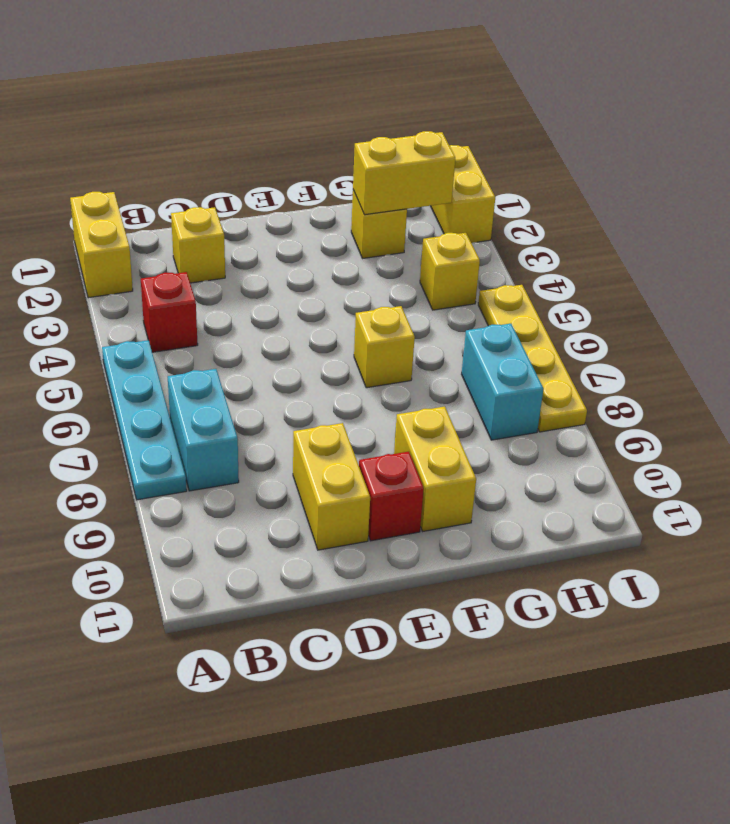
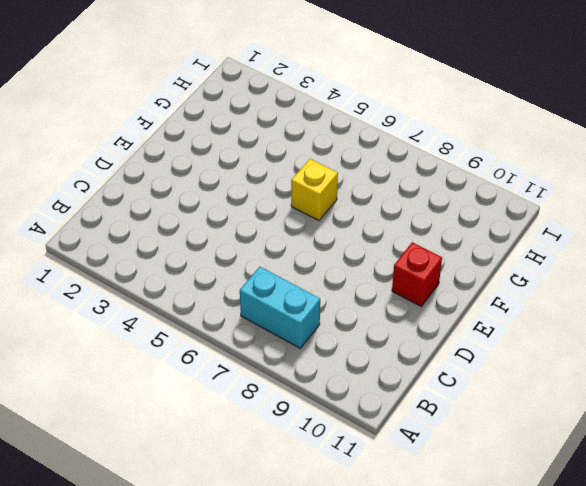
none -> yellow 1x2 brick [70,192,133,298]
none -> cyan 1x4 plate [102,340,187,500]
none -> red 1x1 brick [141,272,198,352]

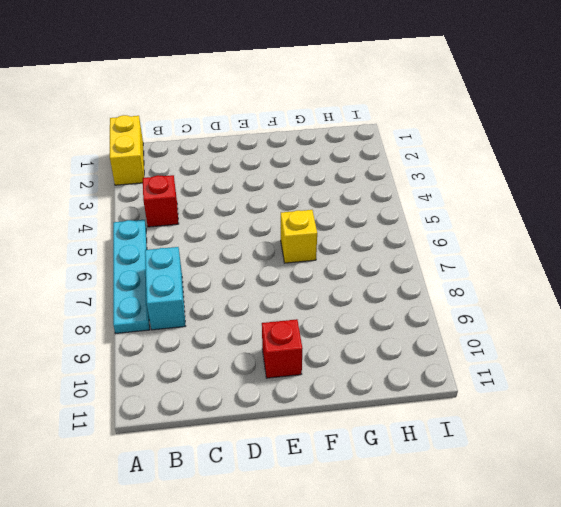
none -> yellow 1x1 brick [171,207,225,283]
none -> yellow 1x2 brick [293,423,370,550]
none -> yellow 1x2 brick [394,406,476,531]

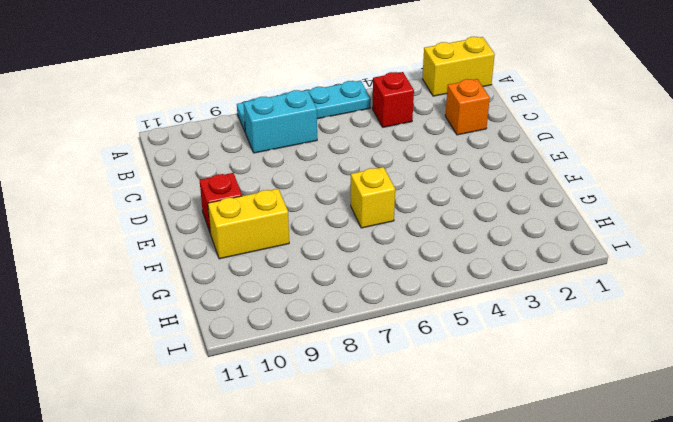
orange 1x1 brick [445,79,490,135] -> yellow 1x1 brick [171,207,225,283]
none -> yellow 1x2 brick [293,423,370,550]
none -> yellow 1x1 brick [351,190,407,258]
none -> yellow 1x1 brick [420,233,480,310]

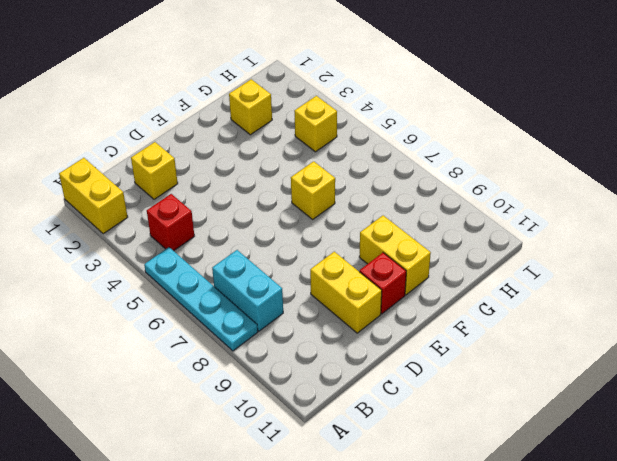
none -> cyan 1x2 brick [462,323,543,440]
none -> yellow 1x2 brick [431,145,495,243]
none -> yellow 1x4 plate [478,285,587,432]

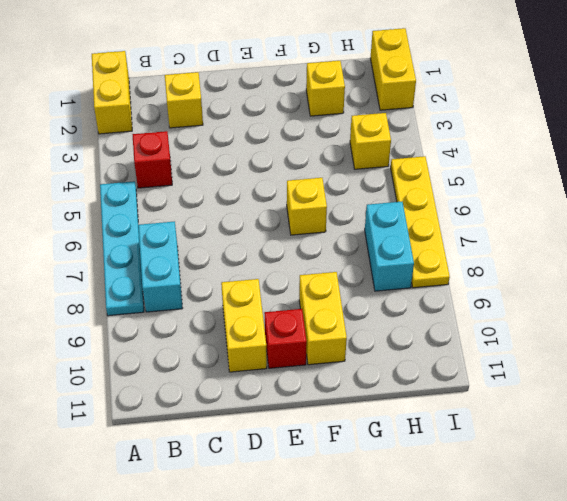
none -> yellow 1x2 brick [353,131,455,215]

